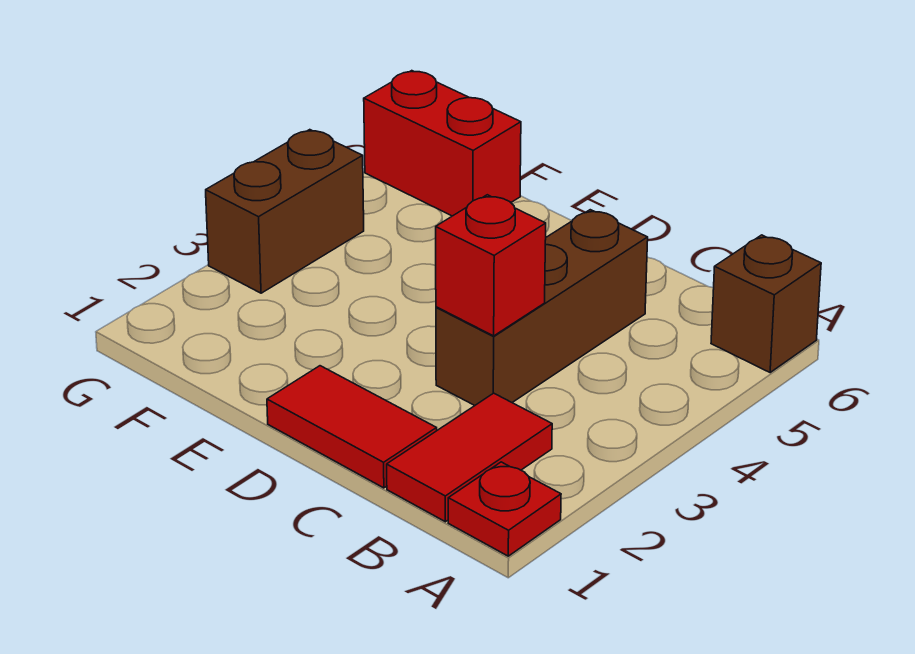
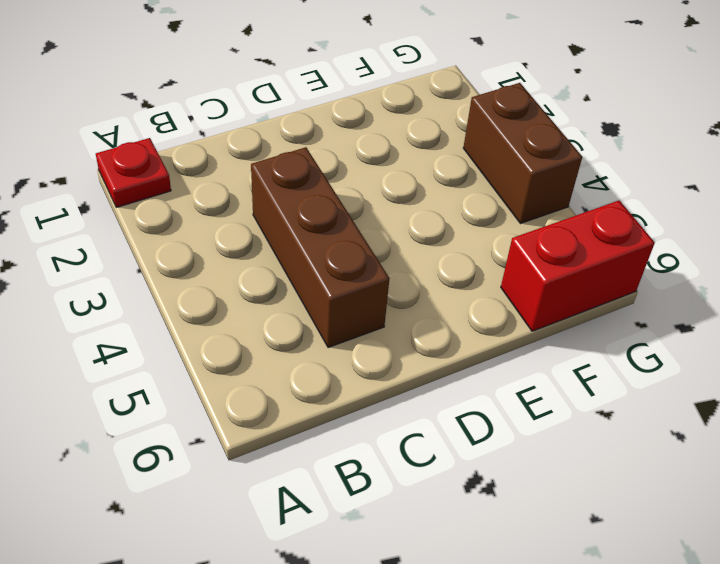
none -> brown 1x1 brick [711,235,821,373]
none -> red 1x2 tile [387,393,552,522]

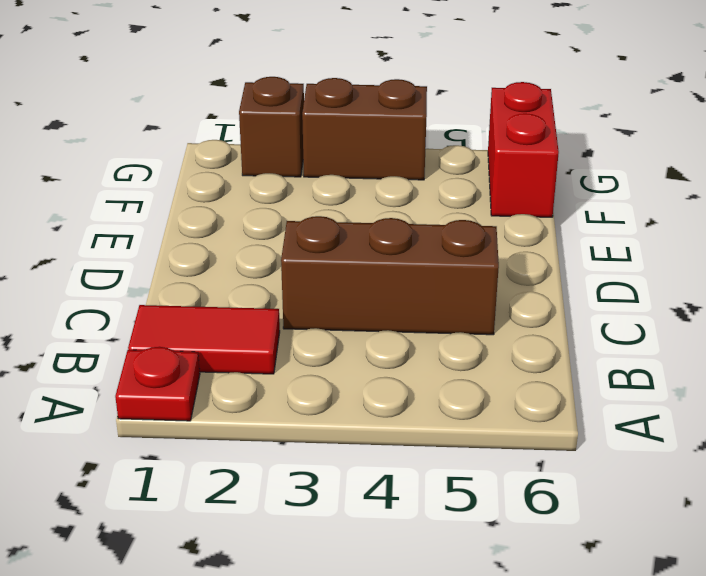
brown 1x1 brick [239,77,304,177] -> brown 1x1 brick moved to [711,235,821,373]
none -> red 1x2 tile [267,366,437,488]
none -> red 1x1 brick [436,195,546,336]

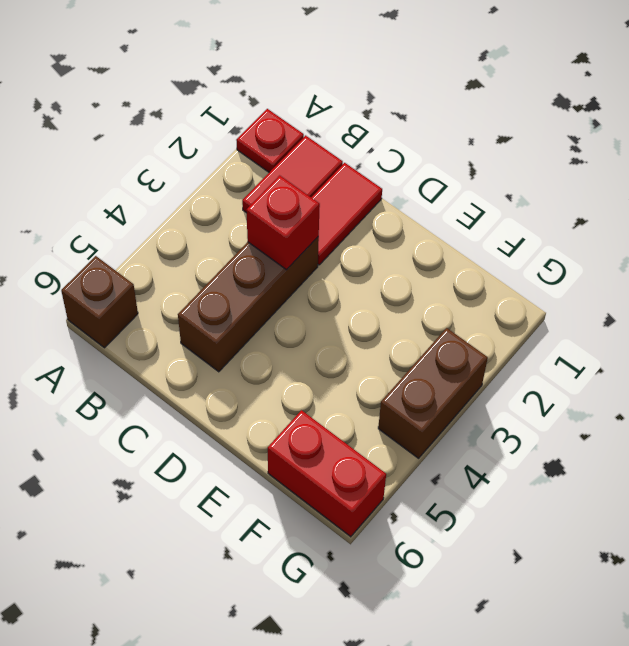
red 1x2 tile [311,163,382,265] -> red 1x2 tile turned to [267,366,437,488]

